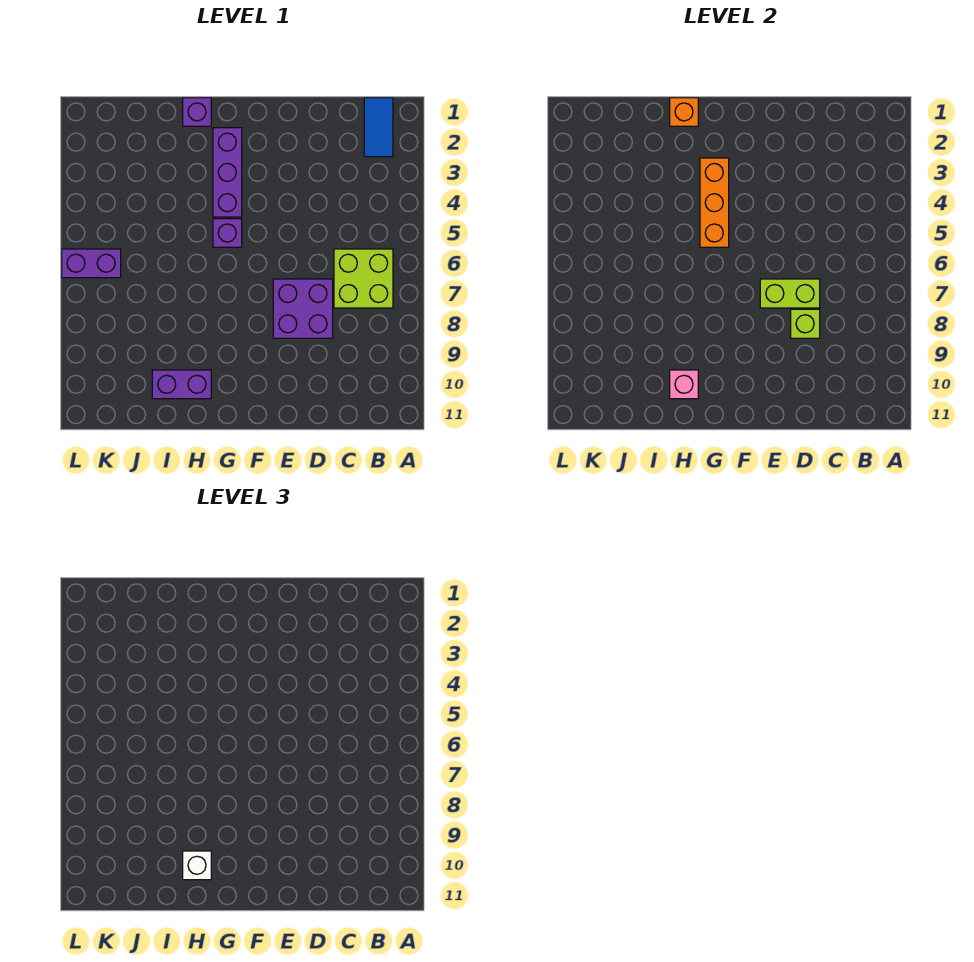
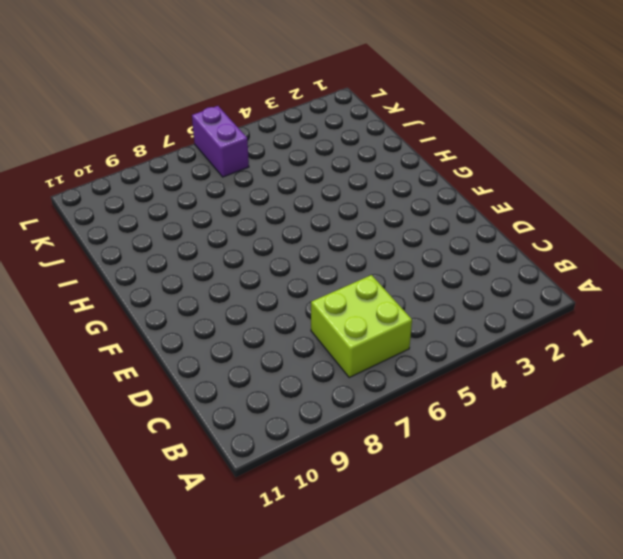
none -> blue 1x2 tile [364,98,393,157]
none -> purple 2x2 brick [273,279,333,338]
none -> purple 1x3 brick [213,128,242,217]

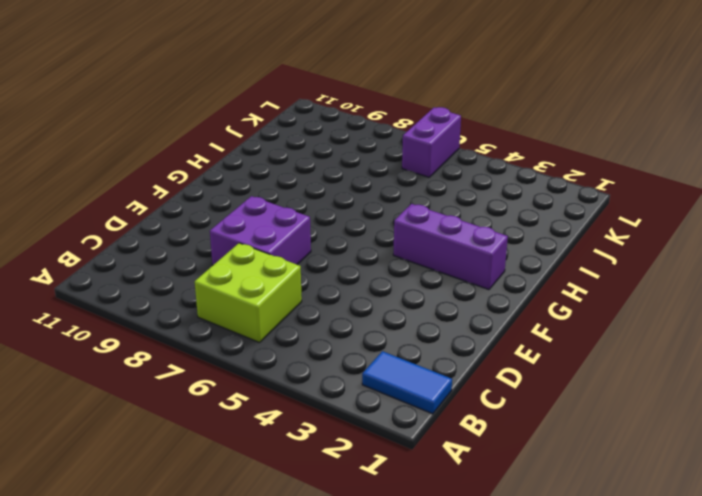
none -> purple 1x1 brick [213,219,242,247]
none -> purple 1x1 brick [183,98,211,126]
none -> purple 1x2 brick [152,370,211,399]

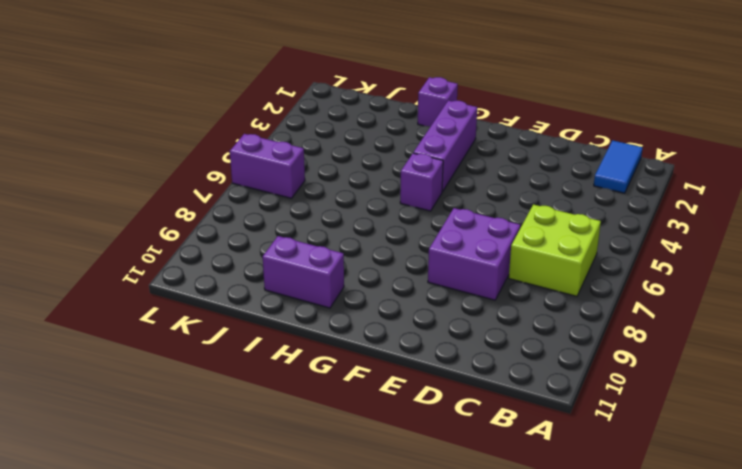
none -> lime 1x2 brick [760,279,820,308]
none -> lime 1x1 brick [791,309,820,338]
none -> orange 1x3 brick [700,158,729,247]

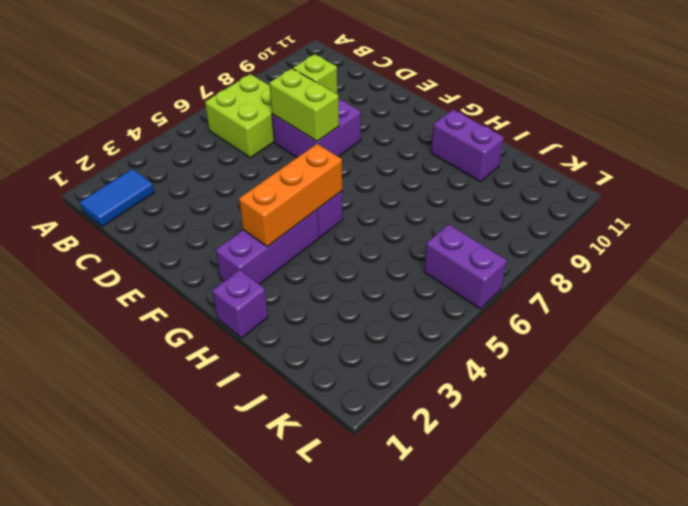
none -> orange 1x1 brick [670,98,698,126]
none -> pink 1x1 brick [670,370,698,399]
none -> white 1x1 brick [183,851,211,880]

